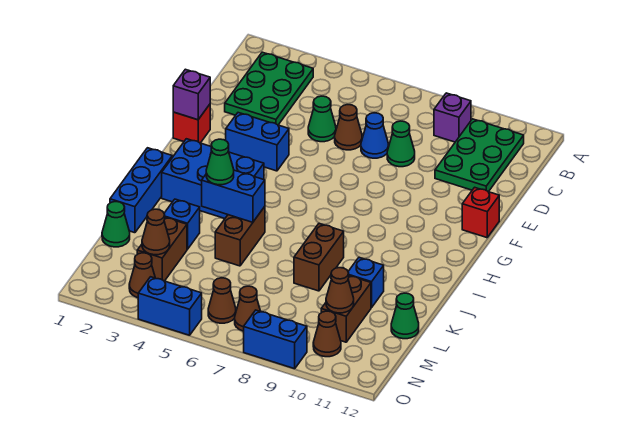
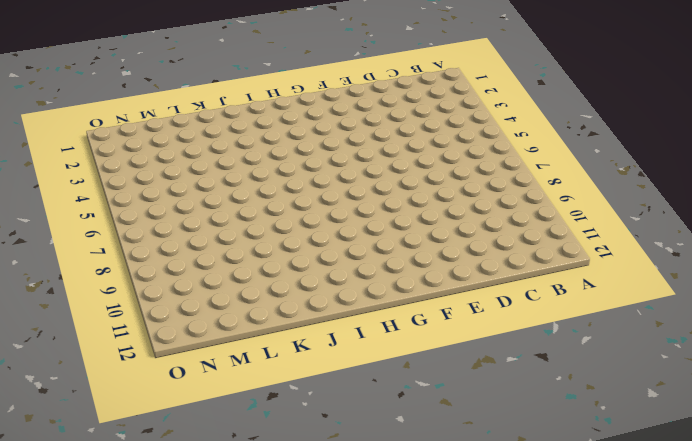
none -> green 2x3 plate [225,52,313,125]
none -> purple 1x1 brick [434,93,471,142]
none -> green 2x3 plate [435,119,524,192]
none -> green 1x1 cone [308,96,336,142]

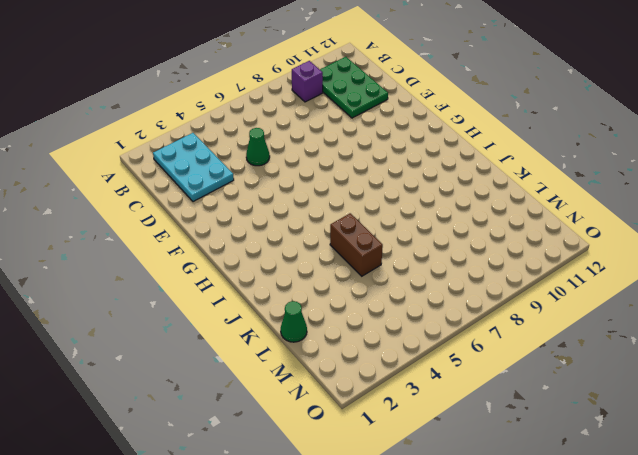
cyan 2x3 plate [153,133,234,202] -> green 2x3 plate [225,52,313,125]
none -> brown 1x1 cone [335,105,362,150]
none -> blue 1x1 cone [361,113,388,158]
none -> green 1x1 cone [387,121,415,167]
none -> red 1x1 brick [173,104,210,143]

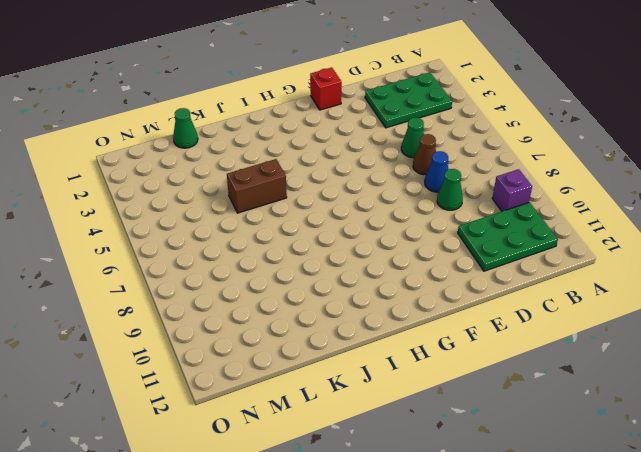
none -> blue 1x2 brick [226,113,289,171]
none -> red 1x1 brick [462,187,499,238]
none -> blue 2x3 brick [162,139,264,218]
none -> blue 1x3 brick [110,148,172,233]

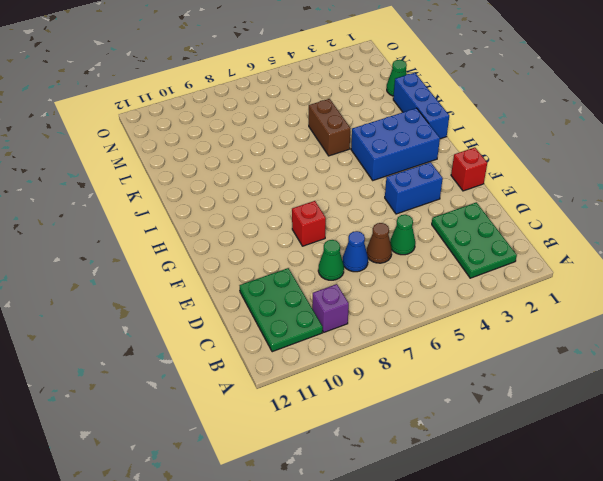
red 1x1 brick [292,201,326,246] -> red 1x1 brick moved to [462,187,499,238]
none -> brown 1x2 brick [294,223,344,291]
none -> blue 1x1 brick [164,199,200,249]
none -> blue 1x1 brick [348,257,384,308]
none -> brown 1x2 brick [137,217,187,281]

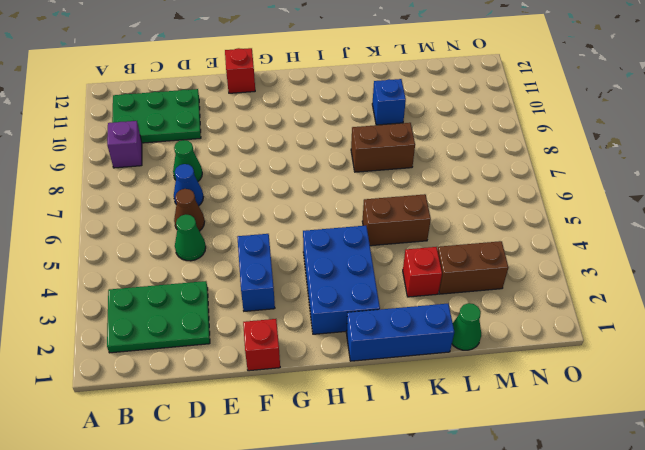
red 1x1 brick [403,247,442,297] -> blue 1x1 brick [164,199,200,249]
none -> brown 1x2 brick [321,276,371,342]
none -> green 1x1 cone [391,293,419,339]
none -> brown 1x1 cone [129,253,155,298]
none -> brown 1x1 cone [208,278,236,323]

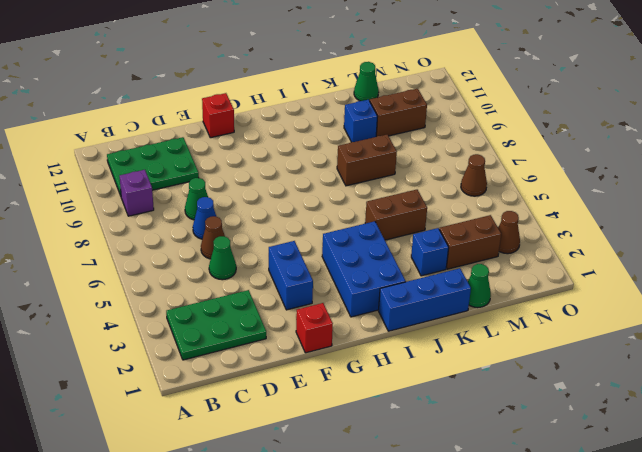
none -> brown 1x1 cone [235,286,260,331]
none -> brown 1x1 cone [313,311,341,357]
none -> blue 1x2 brick [138,277,202,335]
none -> blue 1x2 brick [244,310,307,369]

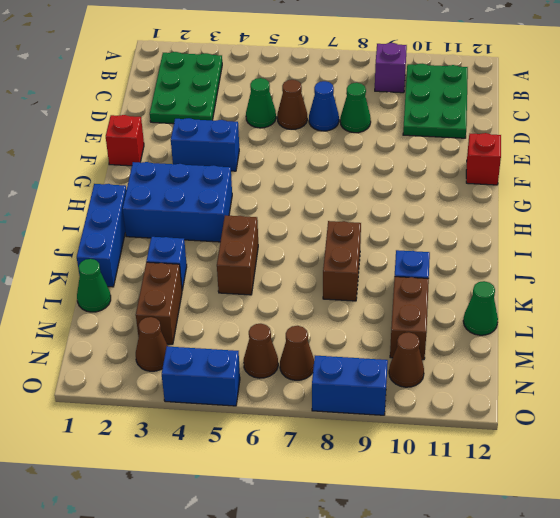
none -> purple 1x1 brick [173,69,210,120]
none -> blue 1x2 brick [202,170,265,222]
none -> brown 1x1 cone [142,209,170,255]
none -> brown 1x1 cone [326,268,354,313]

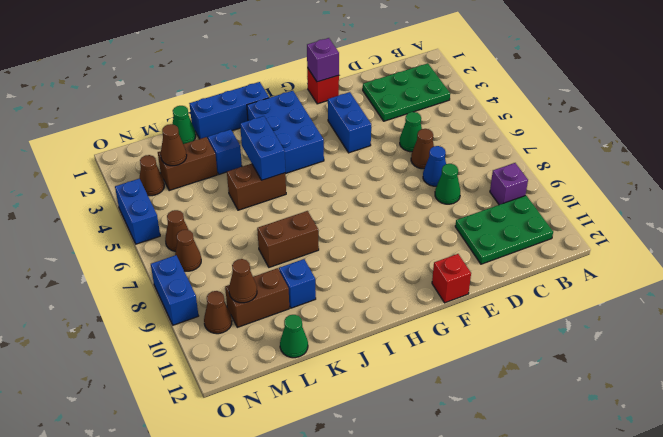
none -> green 1x1 cone [206,139,234,185]

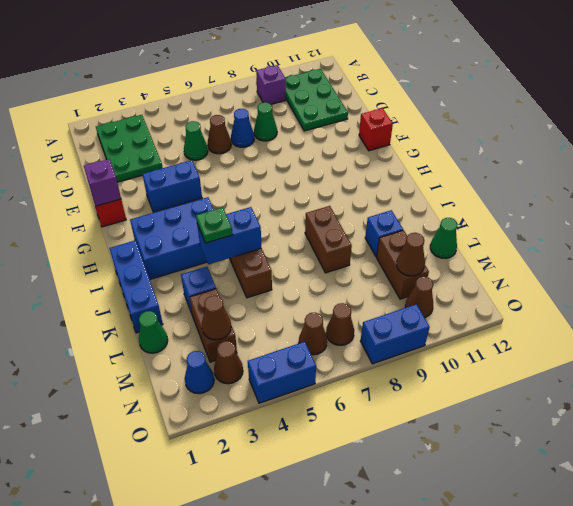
green 1x1 plate [196,207,233,243] -> green 1x1 cone [206,139,234,185]
blue 1x1 cone [185,351,214,394] -> none

